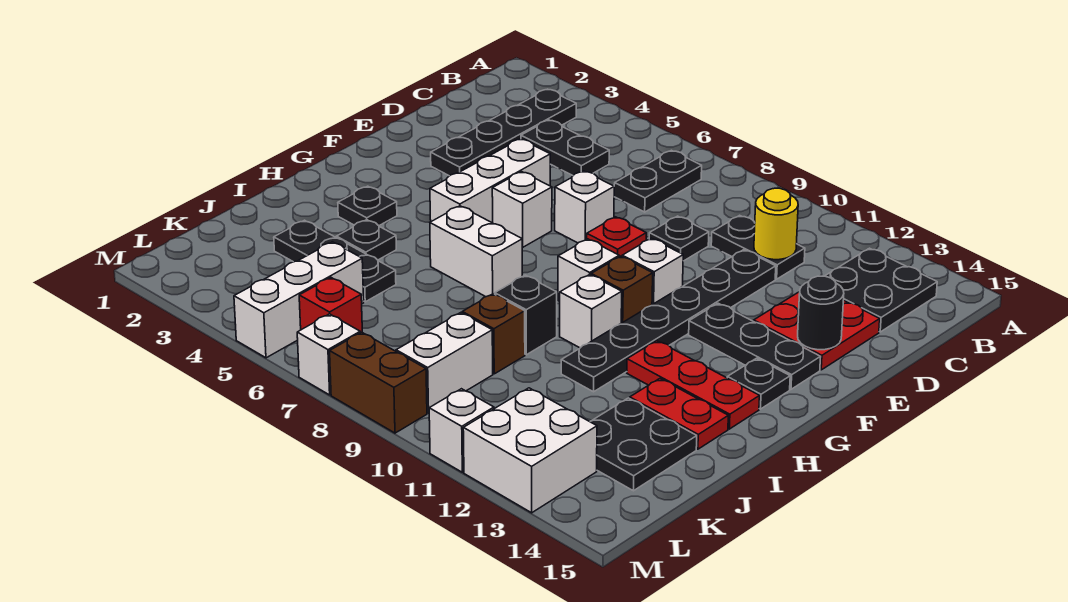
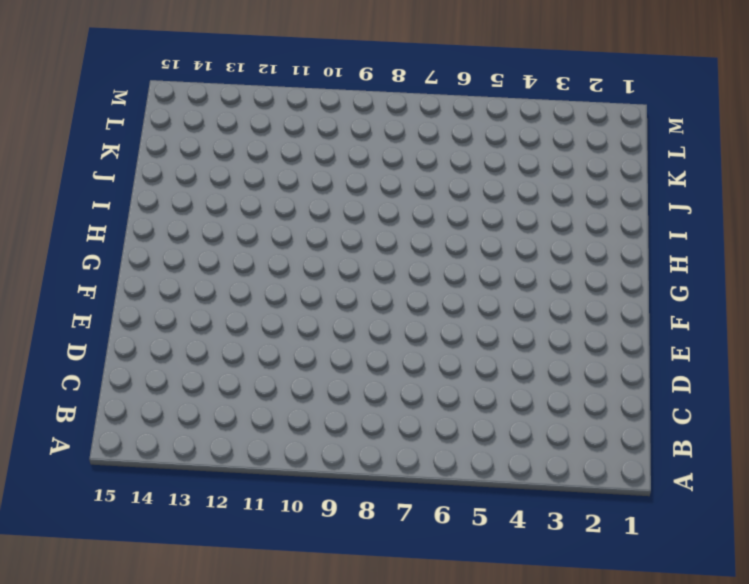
none -> black 1x4 plate [431,89,576,176]
none -> black 1x2 plate [614,150,702,212]
none -> black 2x2 plate [825,248,937,332]
none -> black 1x2 plate [521,120,609,175]

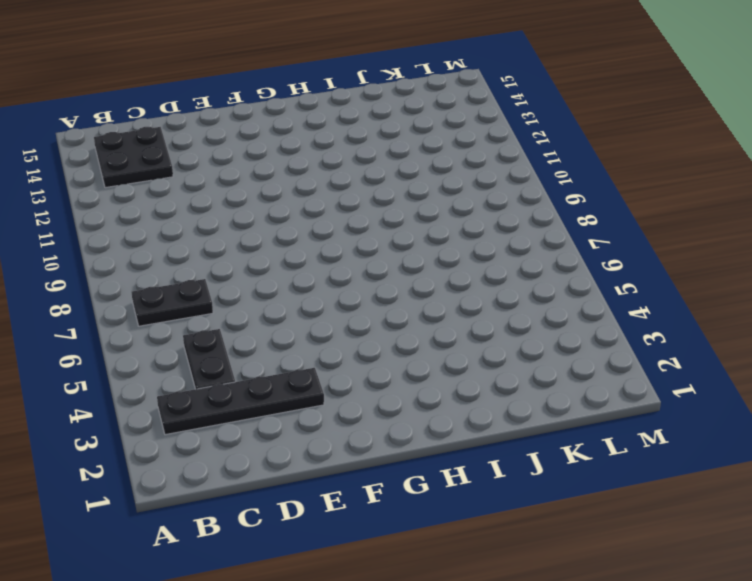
none -> black 1x2 plate [711,215,805,279]
none -> black 1x1 plate [649,216,709,261]
none -> black 1x6 plate [561,250,776,392]
none -> red 2x2 plate [754,292,880,370]

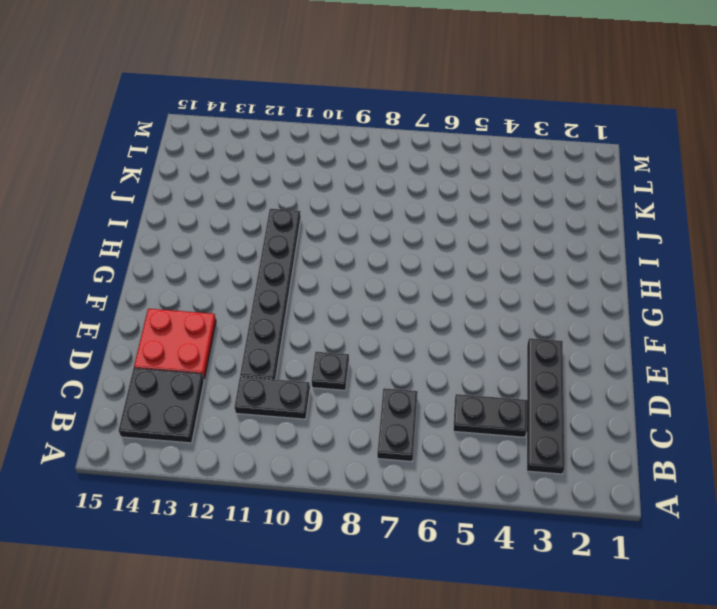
none -> white 1x3 brick [430,139,550,223]
none -> white 1x1 brick [555,171,614,243]
none -> red 1x1 plate [587,217,646,257]
none -> white 1x1 brick [492,172,552,247]

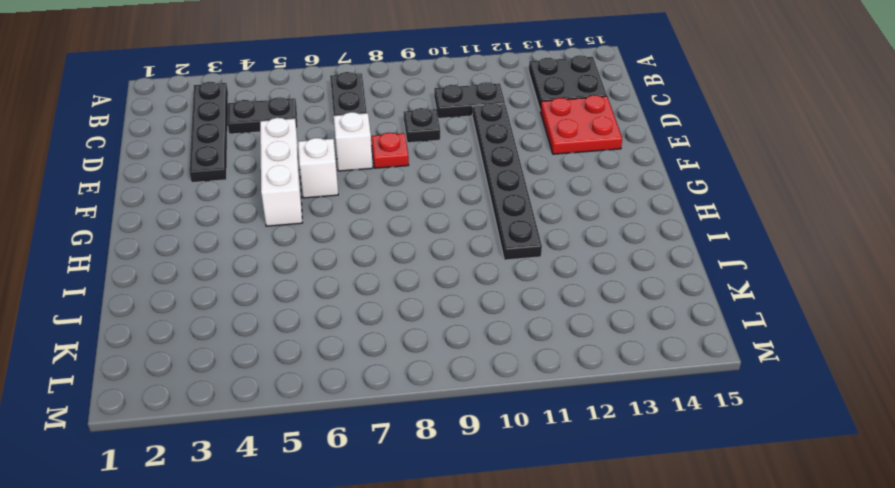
none -> white 1x1 brick [622,238,683,305]
none -> black 1x3 plate [689,303,820,389]
none -> white 1x1 brick [558,239,619,301]
none -> brown 1x1 brick [591,256,653,323]

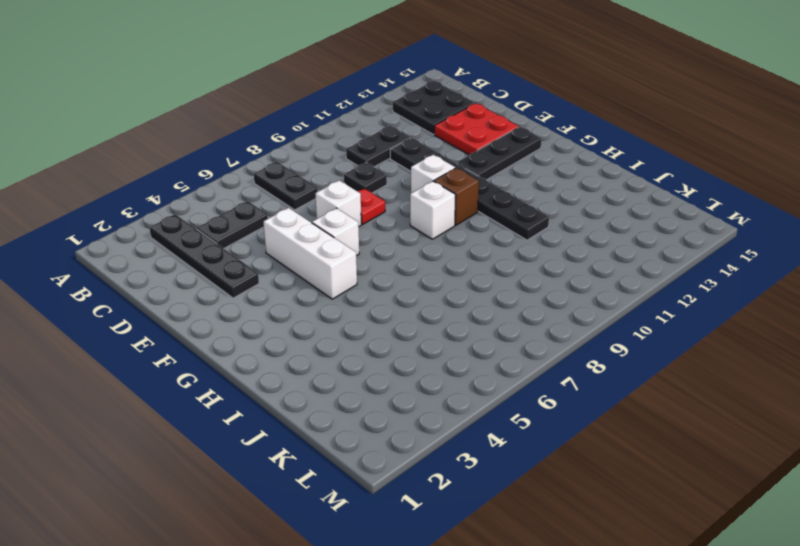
none -> black 1x1 plate [727,358,790,409]
none -> black 1x1 plate [338,186,397,226]
none -> white 1x2 brick [430,206,522,297]
none -> white 1x1 brick [560,275,622,348]

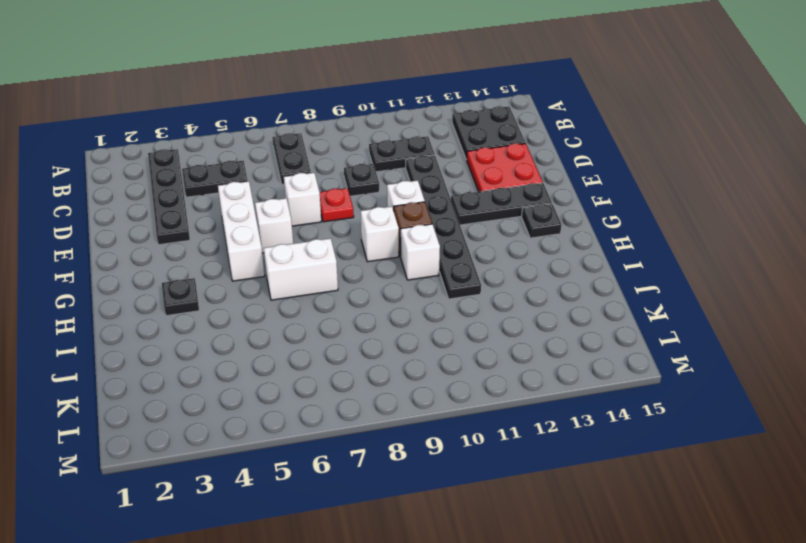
none -> red 1x3 plate [627,341,760,429]
none -> black 1x1 plate [336,220,396,260]
none -> black 1x1 brick [495,275,557,355]
none -> red 1x2 plate [630,379,728,449]

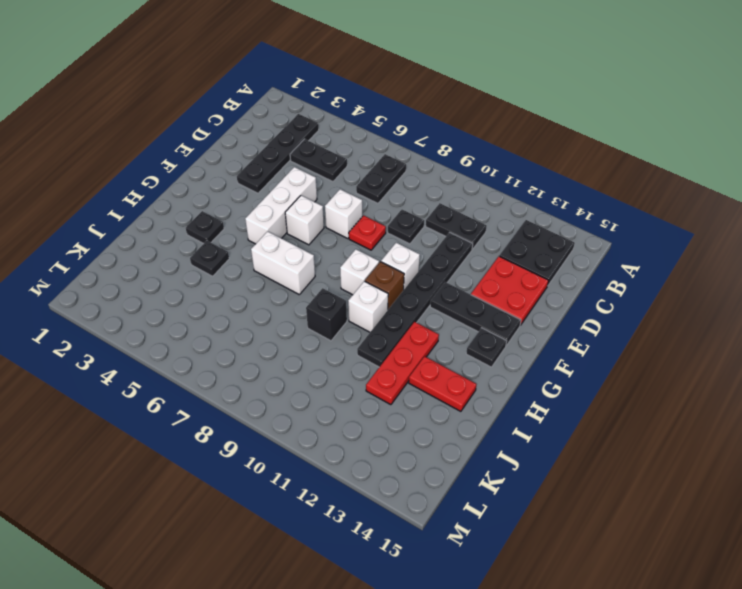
red 1x3 plate [366,322,439,405] -> red 1x3 plate turned to [627,341,760,429]
none -> black 1x3 plate [274,220,396,302]
none -> brown 1x1 brick [462,294,525,374]
none -> black 2x2 plate [590,398,697,491]
none -> white 1x3 brick [234,242,364,358]

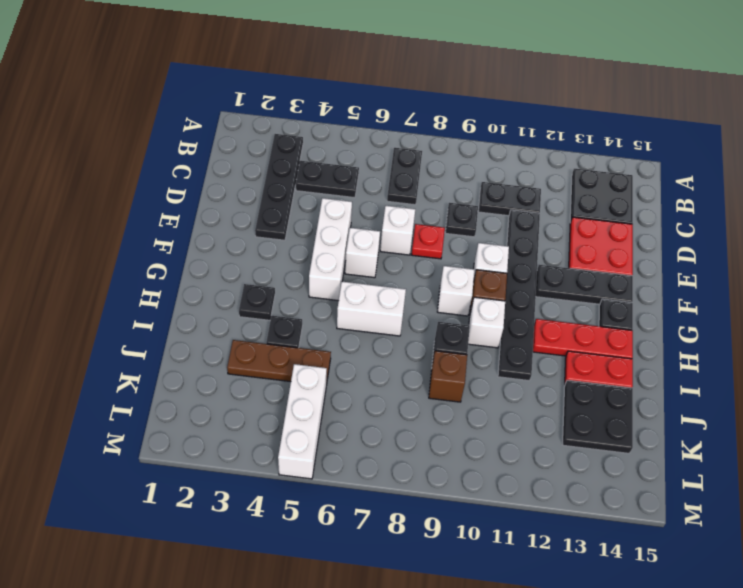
brown 1x3 plate [227,340,331,384] -> black 1x3 plate [274,220,396,302]
none -> white 1x2 brick [396,313,493,413]
none -> red 1x1 brick [299,278,362,333]
none -> white 2x2 brick [463,388,597,513]
none -> white 1x1 brick [297,314,360,395]

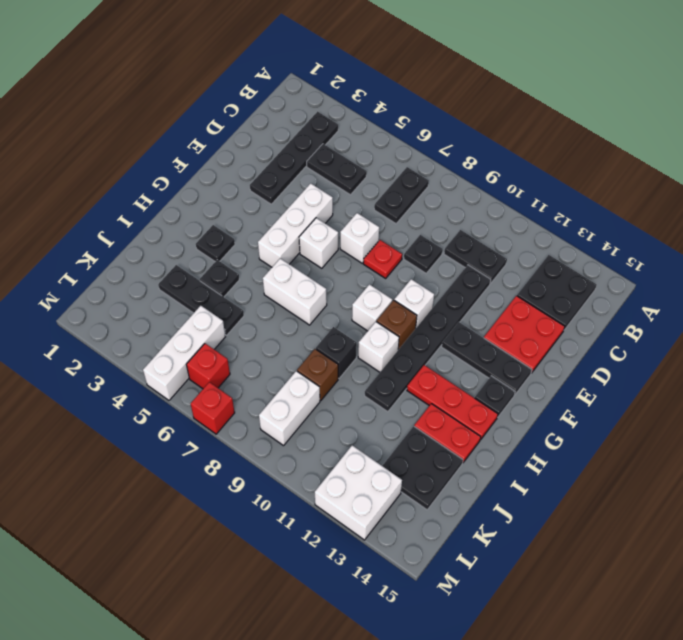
red 1x1 brick [191,382,235,434] -> white 1x1 brick [297,314,360,395]
none -> brown 1x2 brick [330,332,427,433]
none -> white 1x1 brick [429,389,494,472]
none -> yellow 1x1 round brick [754,188,798,260]
none -> black 1x1 round brick [798,276,844,350]

